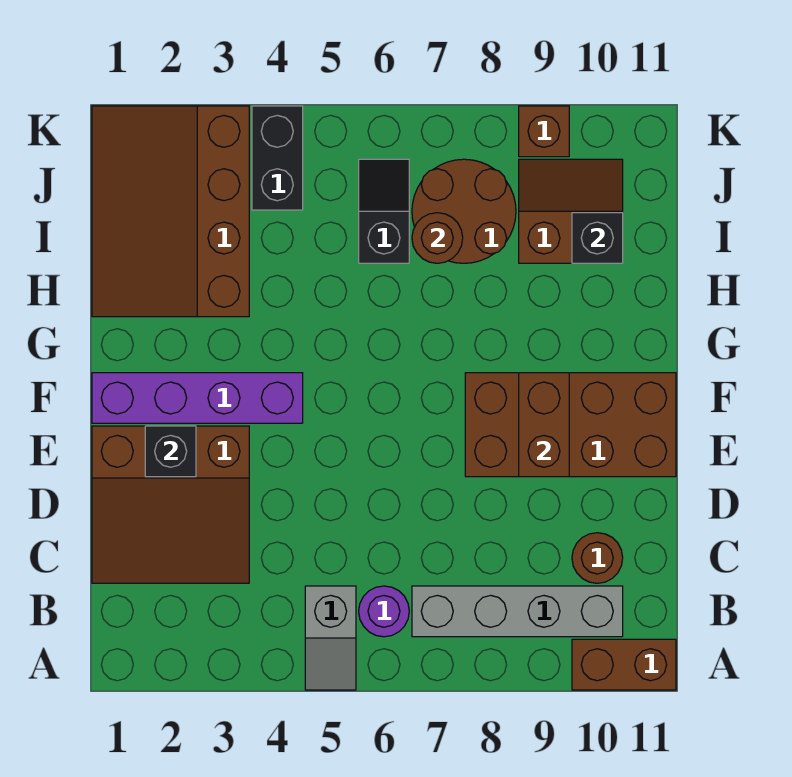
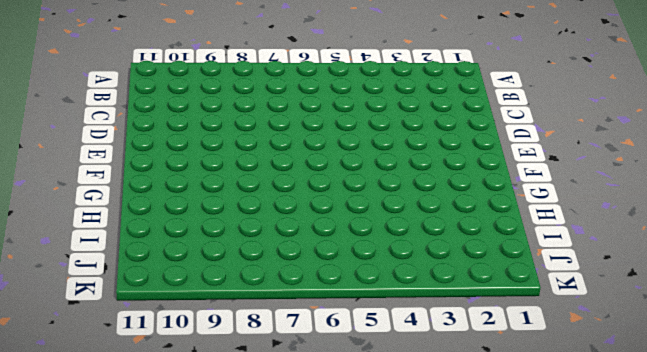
none -> grey 1x2 slope [305,586,356,690]
none -> brown 1x2 brick [572,639,676,690]
none -> purple 1x1 round brick [359,586,409,637]

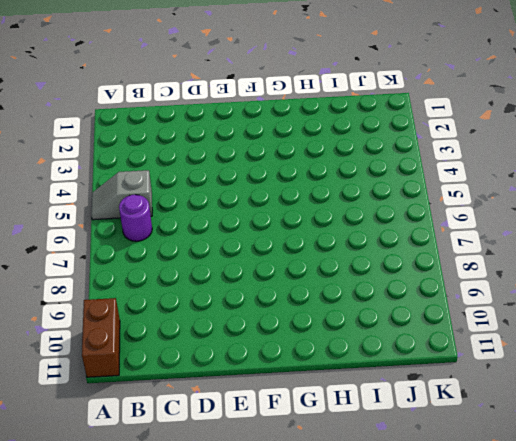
none -> grey 1x4 brick [412,586,623,637]
none -> brown 3x3 slope [92,426,249,583]
none -> brown 1x1 round brick [572,533,623,583]

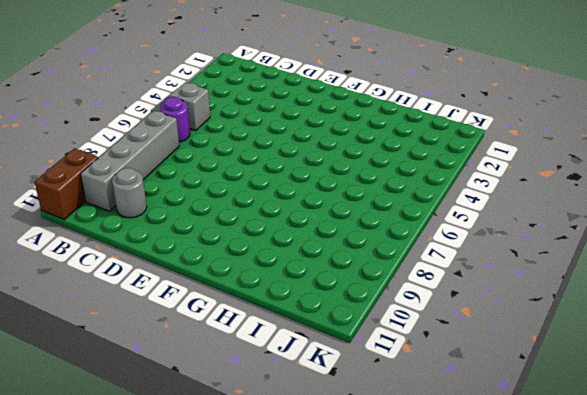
grey 1x1 round brick [112,168,147,218] -> brown 1x1 round brick [572,533,623,583]
none -> brown 3x3 slope [92,426,249,583]
none -> brown 2x4 brick [465,373,676,477]
none -> purple 1x4 brick [92,373,303,423]

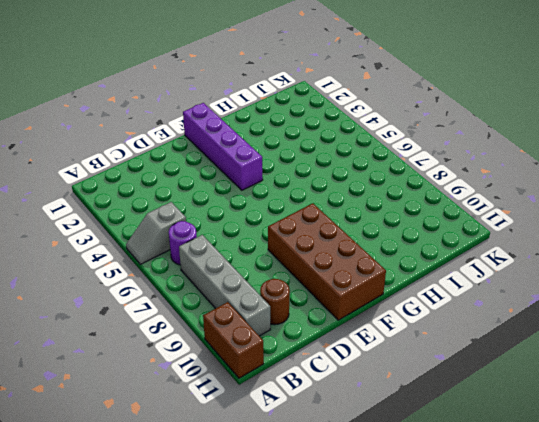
none -> brown 3x3 slope [92,426,249,583]
none -> brown 3x4 slope [92,106,249,317]
none -> black 1x2 slope [359,159,409,263]

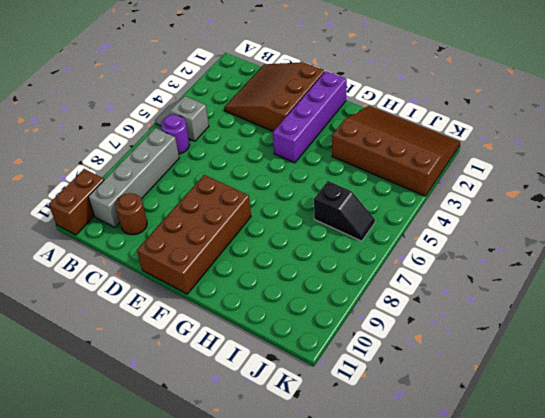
none -> brown 2x2 round brick [412,159,516,263]
none -> brown 2x2 slope [519,159,623,263]
none -> black 1x2 brick [252,106,303,210]

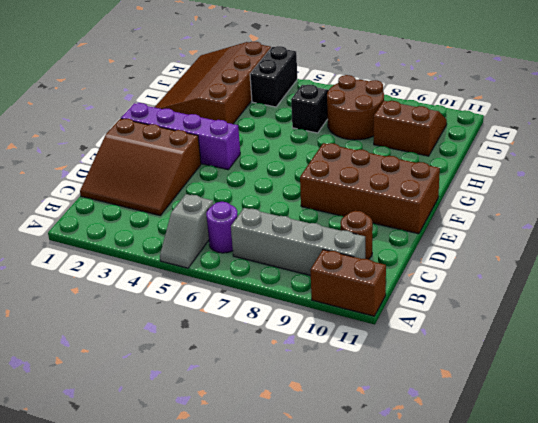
none -> brown 1x1 brick [519,106,569,157]
none -> black 1x1 brick [145,426,196,477]
none -> brown 1x2 brick [519,373,569,477]

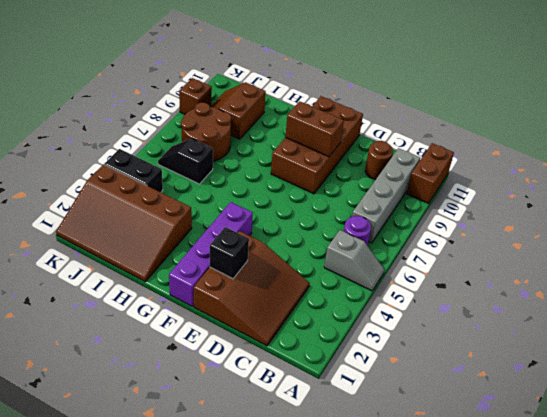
none -> brown 1x1 round brick [412,213,463,263]
none -> black 1x1 brick [572,213,623,263]

